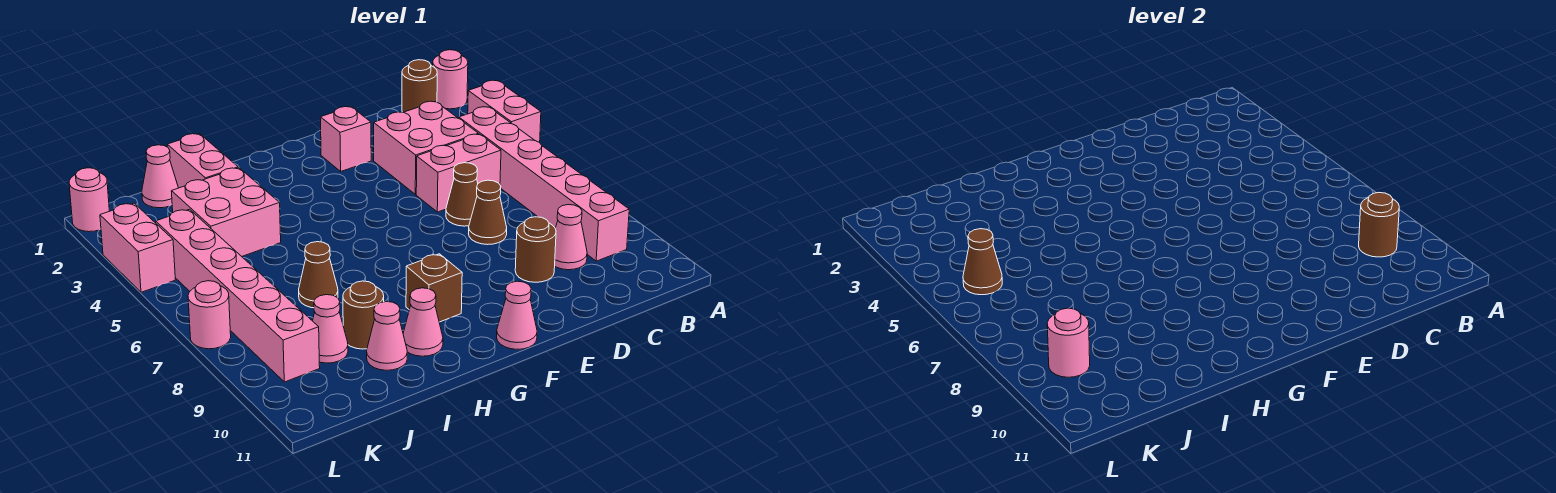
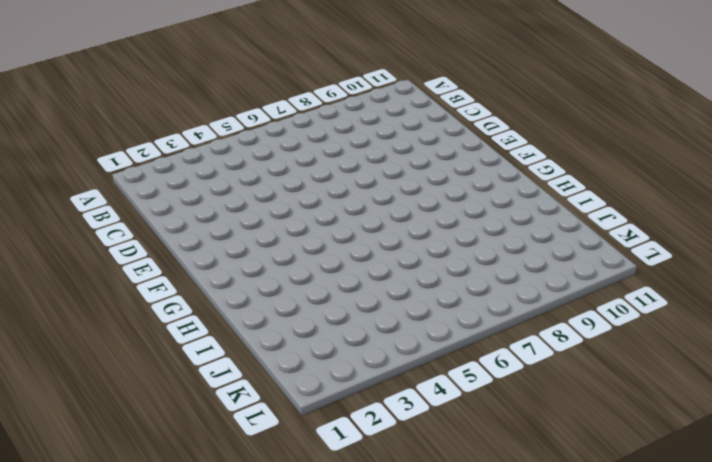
none -> pink 1x1 round brick [433,50,468,109]
none -> pink 1x2 brick [468,80,541,143]
none -> brown 1x1 round brick [402,60,437,112]

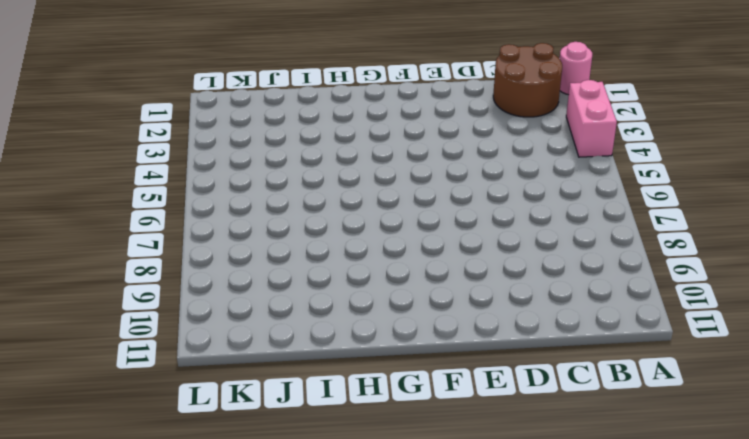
brown 2x2 round brick [493,43,562,117] -> brown 1x1 round brick [402,60,437,112]
none -> pink 1x6 brick [459,107,629,261]
none -> pink 2x2 brick [374,101,478,194]
none -> pink 1x2 brick [416,134,501,212]

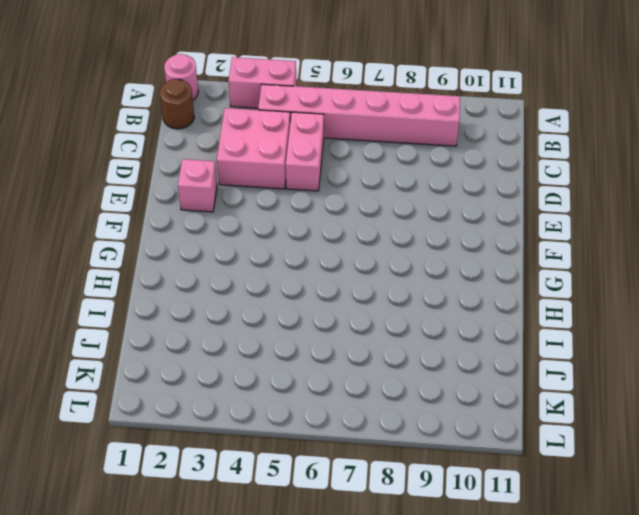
none -> pink 1x1 cone [555,205,587,270]
none -> brown 1x1 cone [446,163,478,226]
none -> brown 1x1 cone [469,180,507,245]

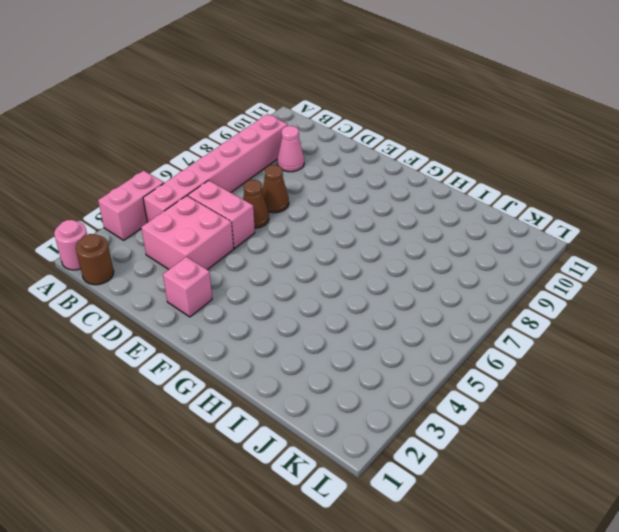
none -> brown 1x1 round brick [515,217,556,282]
none -> pink 1x1 cone [497,281,537,349]
none -> brown 1x1 brick [406,254,462,322]

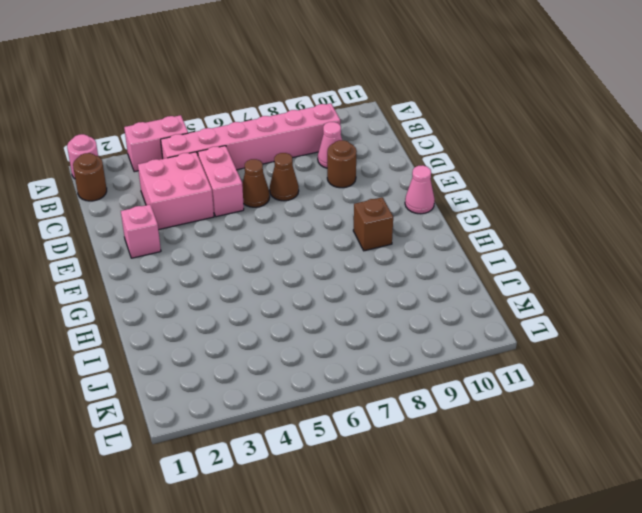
none -> pink 1x1 cone [403,288,443,356]
none -> pink 1x2 brick [167,134,238,188]
none -> pink 2x2 brick [171,168,281,256]

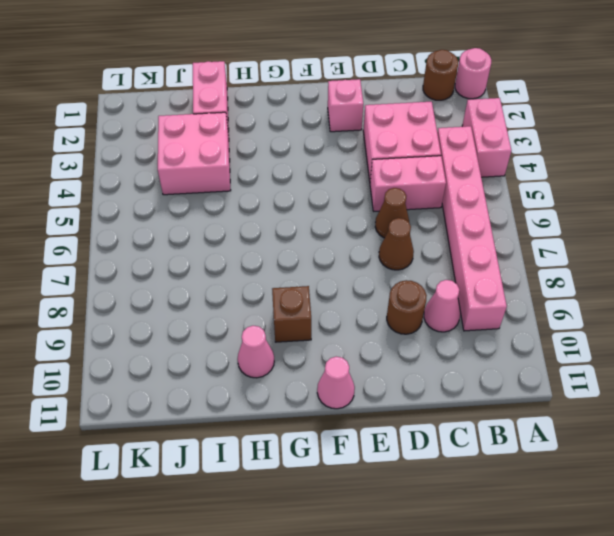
none -> brown 1x1 cone [299,242,338,308]
none -> brown 1x1 round brick [343,281,384,349]
none -> pink 1x1 cone [367,302,407,370]

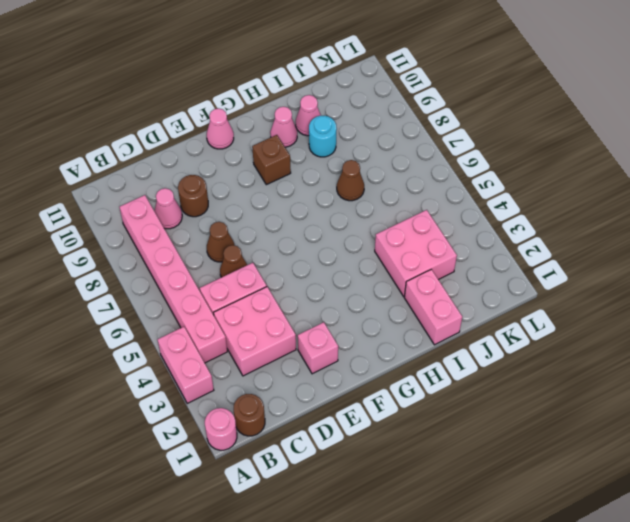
cyan 1x1 round brick [309,116,337,157] -> brown 1x1 round brick [343,281,384,349]
none -> pink 1x1 cone [142,145,178,208]
none -> pink 1x1 cone [313,295,348,363]
none -> pink 1x6 brick [156,209,320,382]

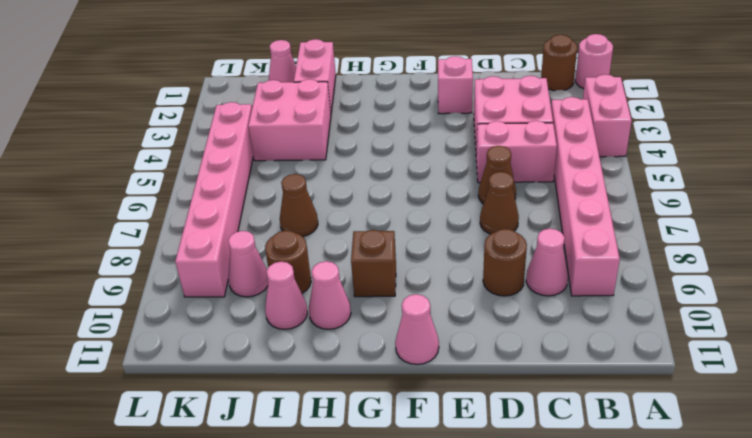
none -> pink 1x1 round brick [69,168,109,232]
none -> pink 1x2 brick [100,203,175,292]
none -> pink 1x1 round brick [188,281,231,349]

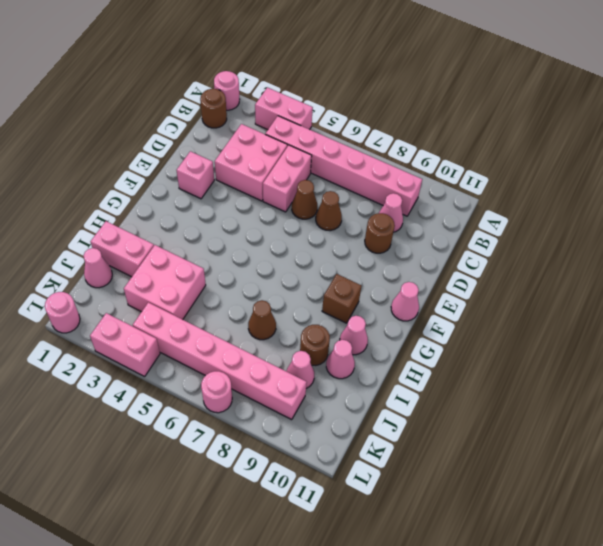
none -> brown 1x1 round brick [1359,193,1399,257]
none -> brown 1x1 cone [963,229,1002,295]
none -> pink 1x1 round brick [1047,308,1090,377]

